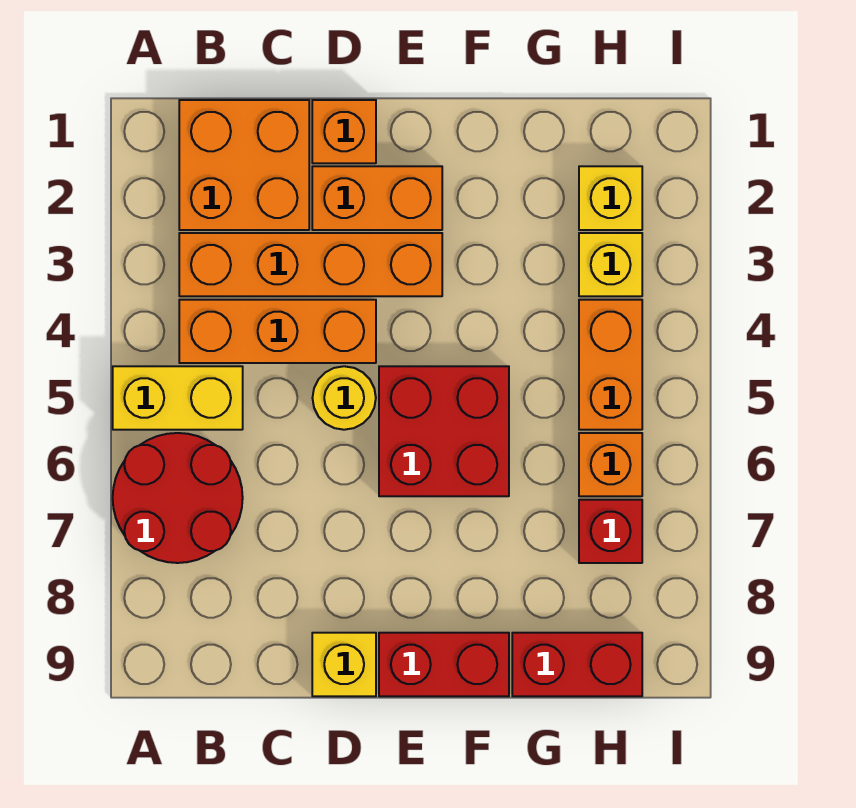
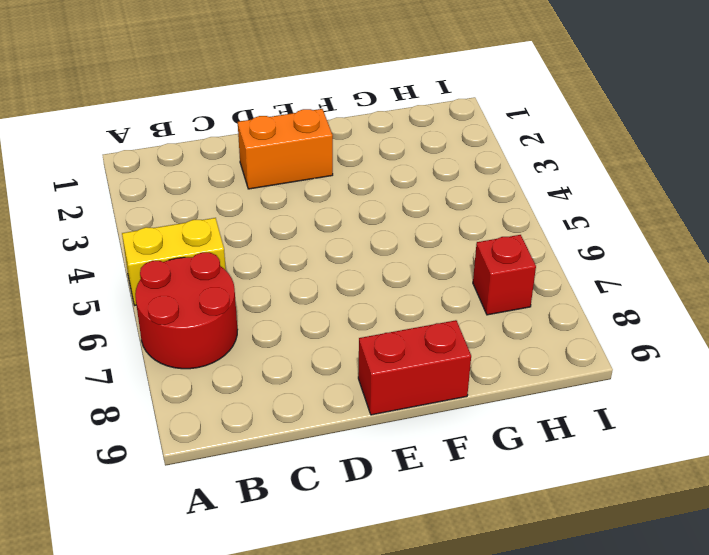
none -> orange 2x2 brick [179,100,309,230]
none -> orange 1x4 brick [179,233,442,296]
none -> orange 1x3 brick [179,300,376,363]

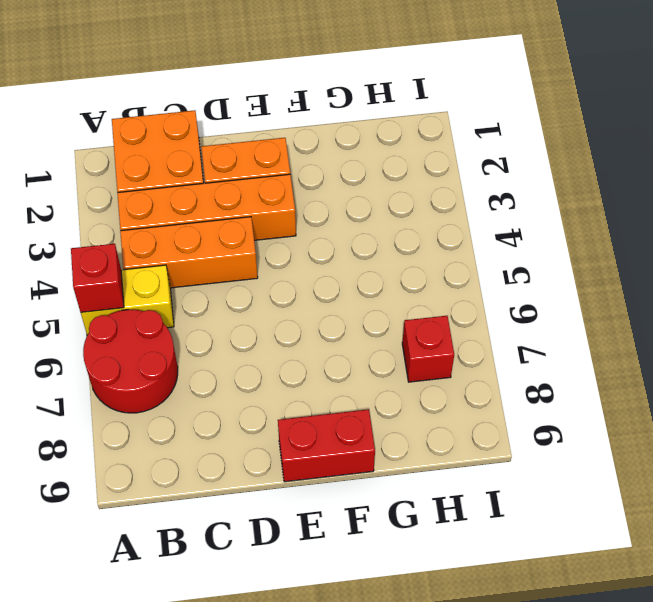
red 1x1 brick [71,244,124,312] -> none
none -> orange 1x1 brick [312,100,376,163]
none -> yellow 1x1 round brick [313,366,376,430]
none -> yellow 1x1 brick [312,633,376,696]

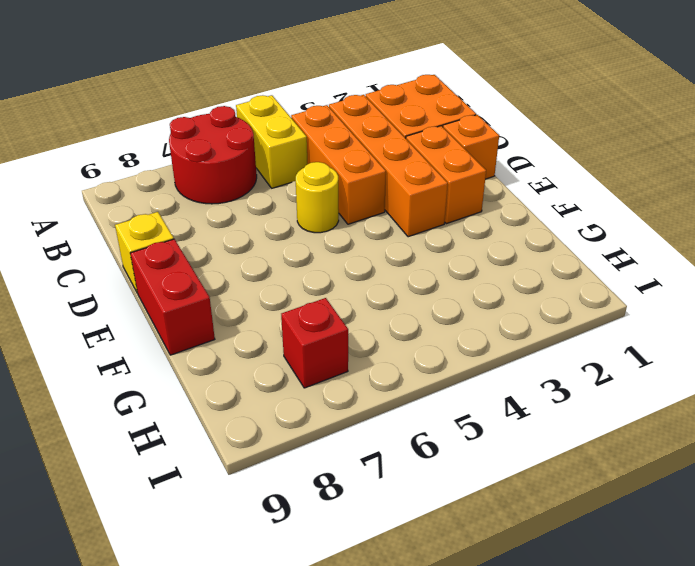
none -> red 2x2 brick [379,366,509,496]
none -> red 1x2 brick [512,633,642,696]
none -> yellow 1x1 brick [579,166,642,230]

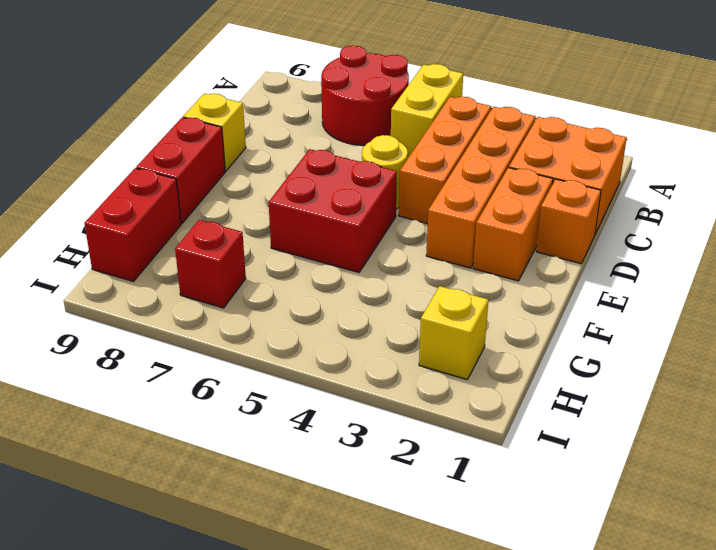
none -> yellow 1x1 brick [579,233,642,296]
none -> orange 1x2 brick [579,300,642,430]
none -> orange 1x1 brick [579,433,642,496]

